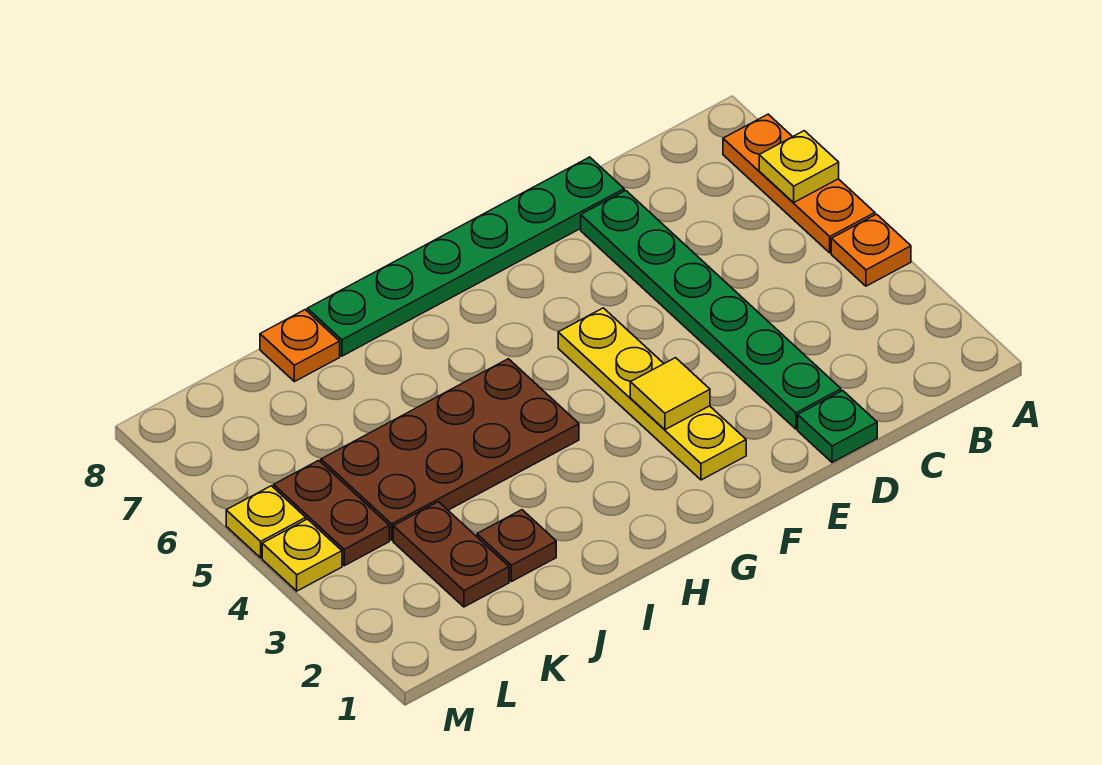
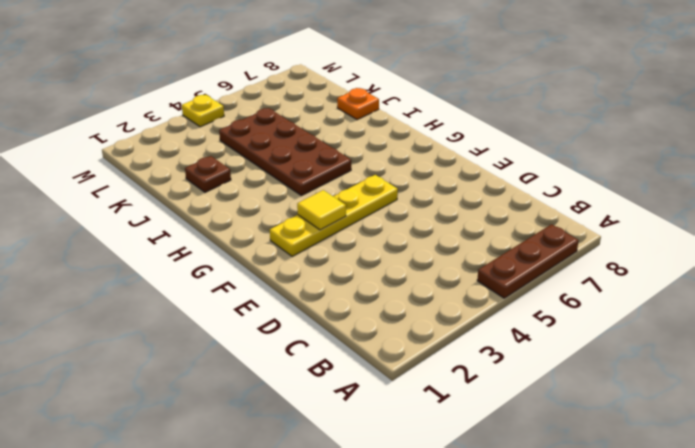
brown 1x3 plate [477,224,579,298] -> orange 1x3 plate [723,114,875,253]
none -> orange 1x1 plate [831,214,911,286]
none -> green 1x1 plate [798,390,877,462]
none -> green 1x6 plate [581,191,841,429]

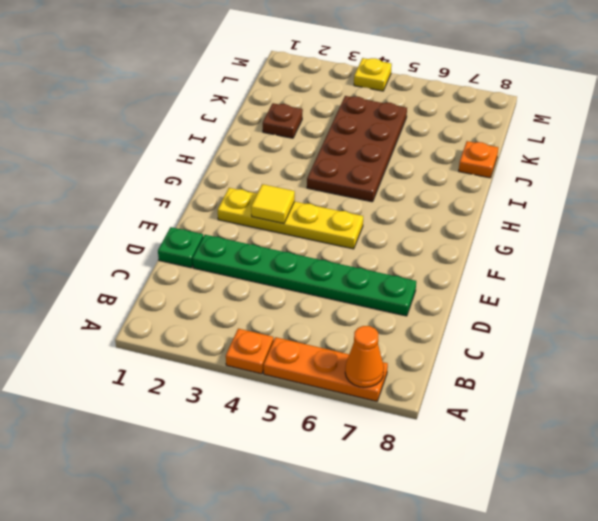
orange 1x1 cone [345,326,384,387] -> none
none -> green 1x6 plate [307,157,624,356]
none -> brown 1x2 plate [393,502,509,607]
none -> brown 1x2 plate [274,460,389,566]

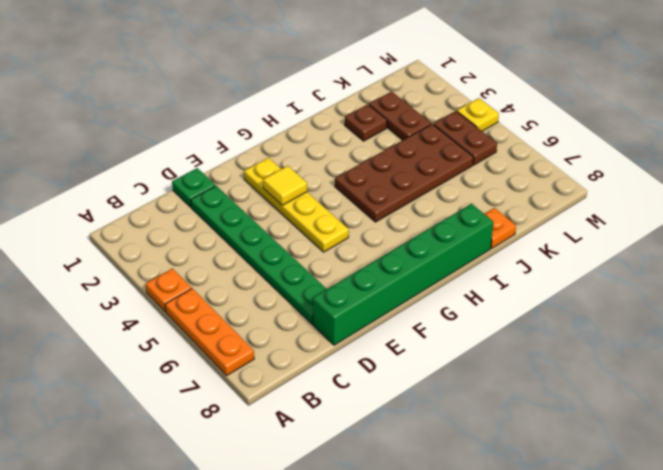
green 1x6 brick [313,204,493,345] -> green 1x6 plate [307,157,624,356]
none -> yellow 1x1 plate [226,486,306,558]
none -> yellow 1x1 plate [759,131,839,202]

